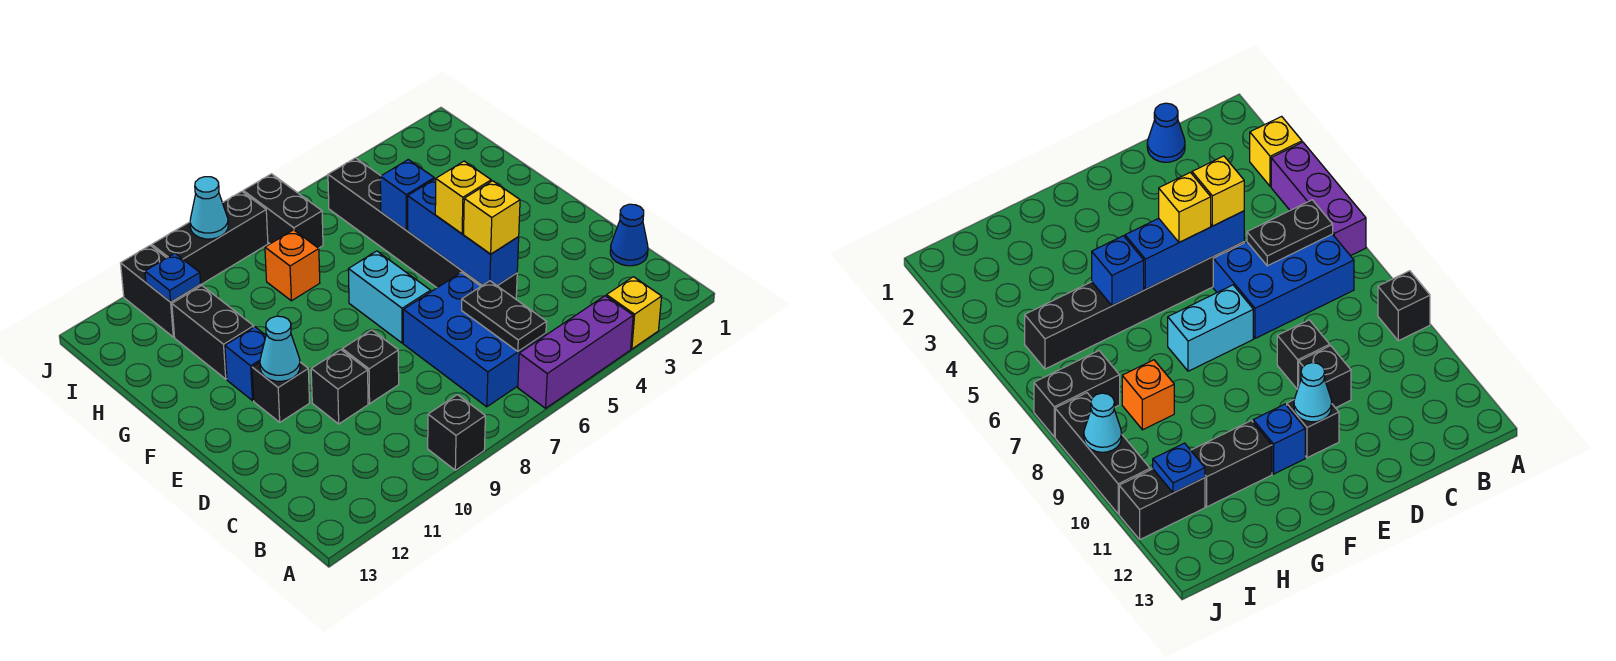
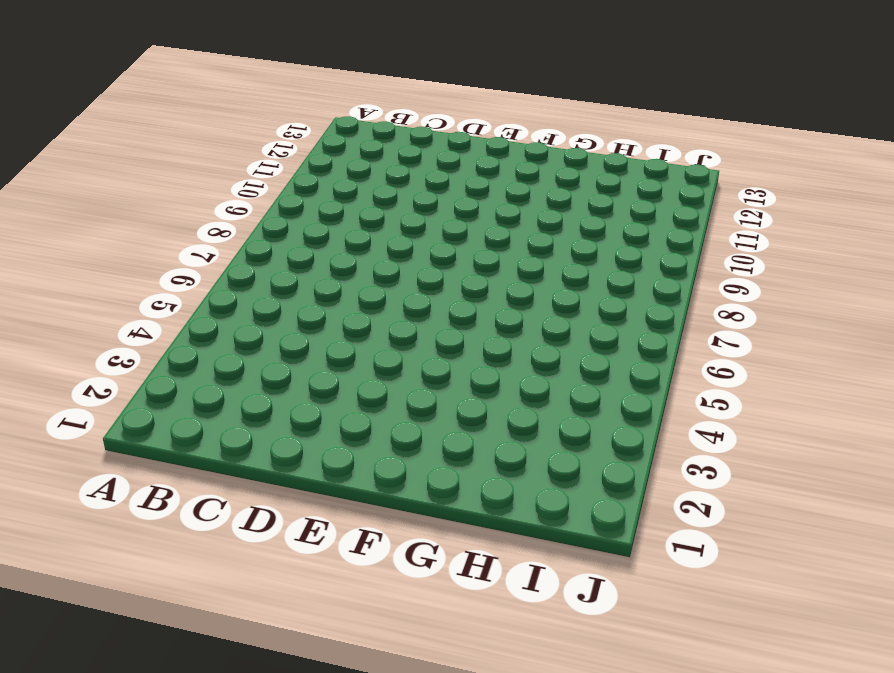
none -> yellow 1x1 brick [606,277,662,349]
none -> purple 1x3 brick [518,296,633,408]
none -> black 1x1 brick [428,395,485,470]

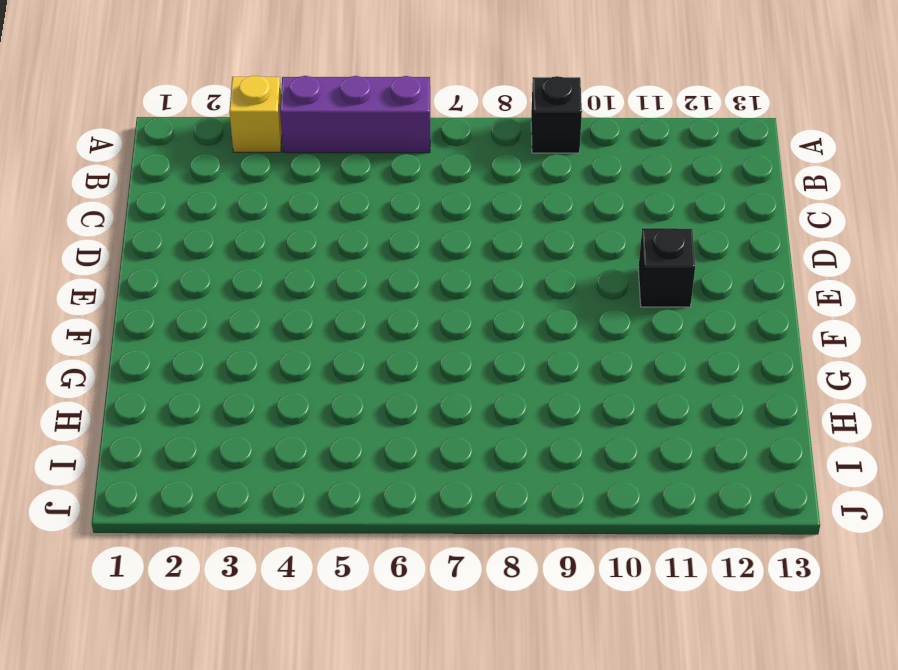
none -> blue 2x3 brick [403,272,546,407]
none -> blue 1x1 cone [610,204,648,266]
none -> black 1x6 brick [328,158,517,299]

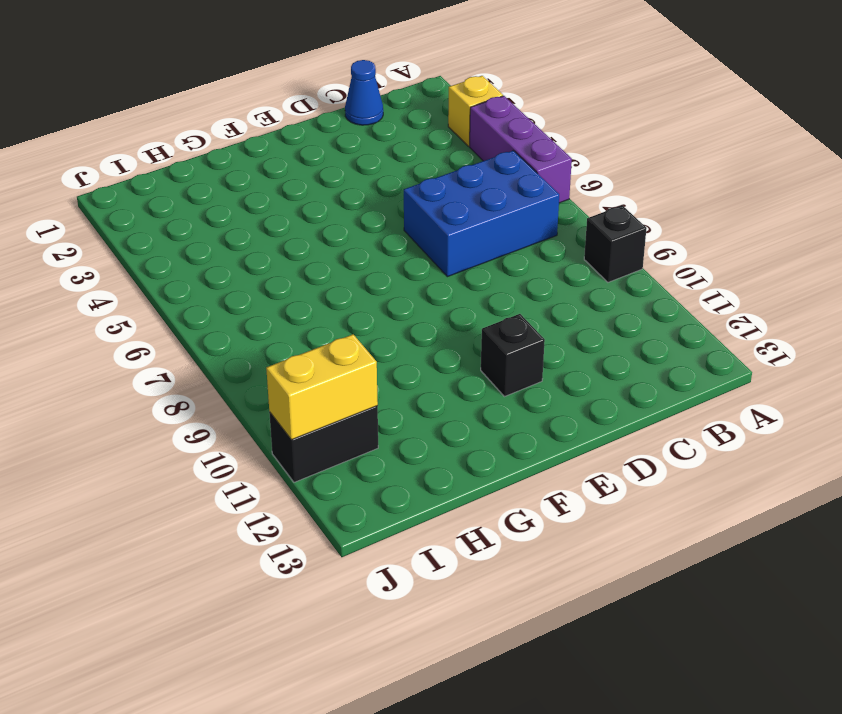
yellow 1x2 brick [266,334,378,440] -> blue 1x1 plate [145,253,201,302]
none -> black 1x6 brick [328,158,517,299]
none -> black 1x1 brick [342,330,399,404]
none -> black 1x1 brick [311,350,368,424]

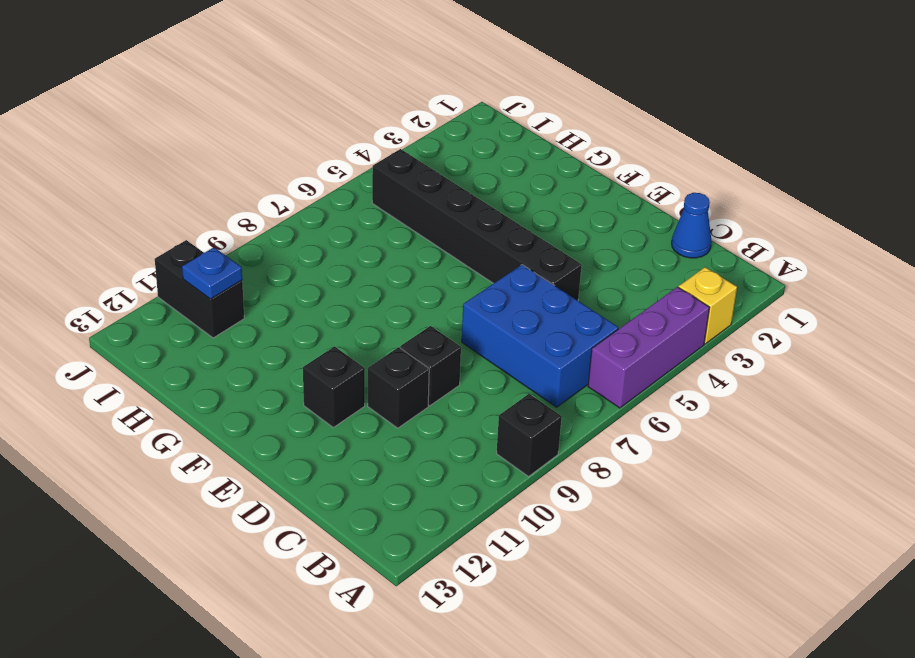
none -> cyan 1x2 brick [348,251,431,343]
none -> blue 1x1 brick [225,327,266,401]
none -> black 1x2 brick [172,286,254,379]

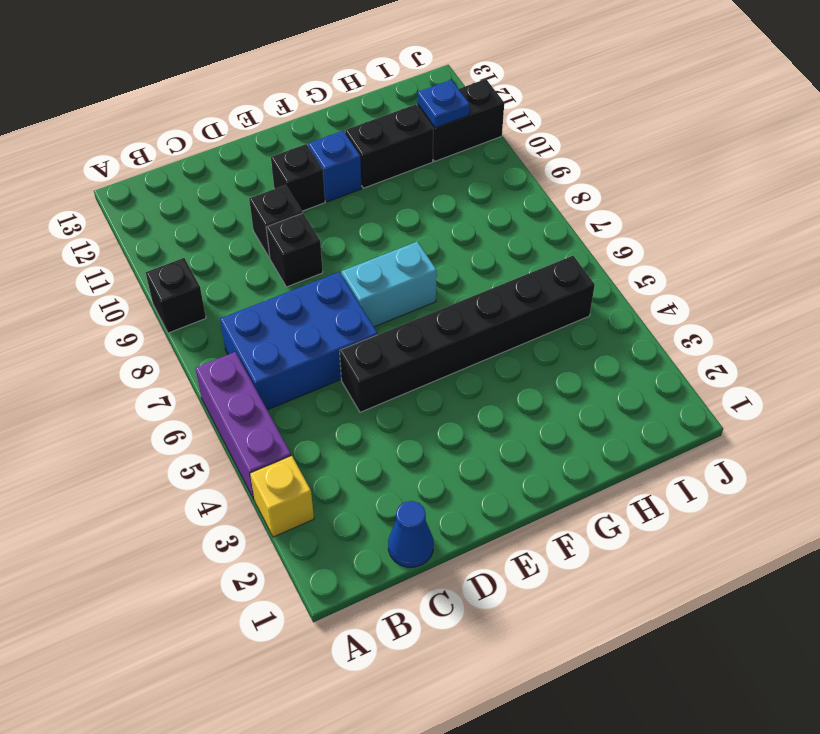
none -> orange 1x1 brick [265,230,320,301]
none -> black 1x2 brick [243,174,323,248]
none -> black 1x3 brick [152,191,268,284]

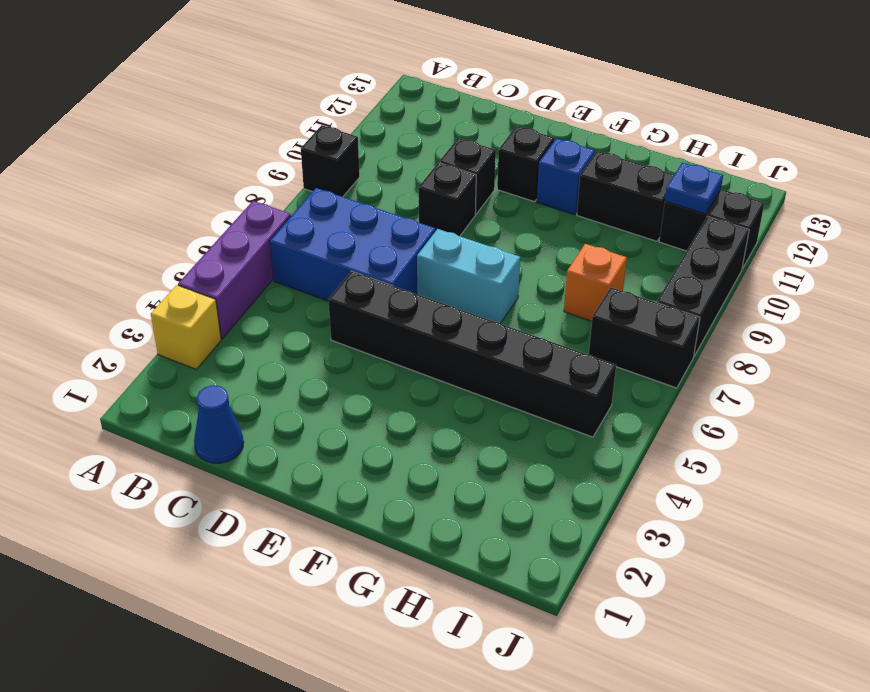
none -> black 1x2 plate [462,281,546,351]
none -> blue 1x3 brick [408,179,519,285]
none -> cyan 1x1 cone [260,316,300,381]

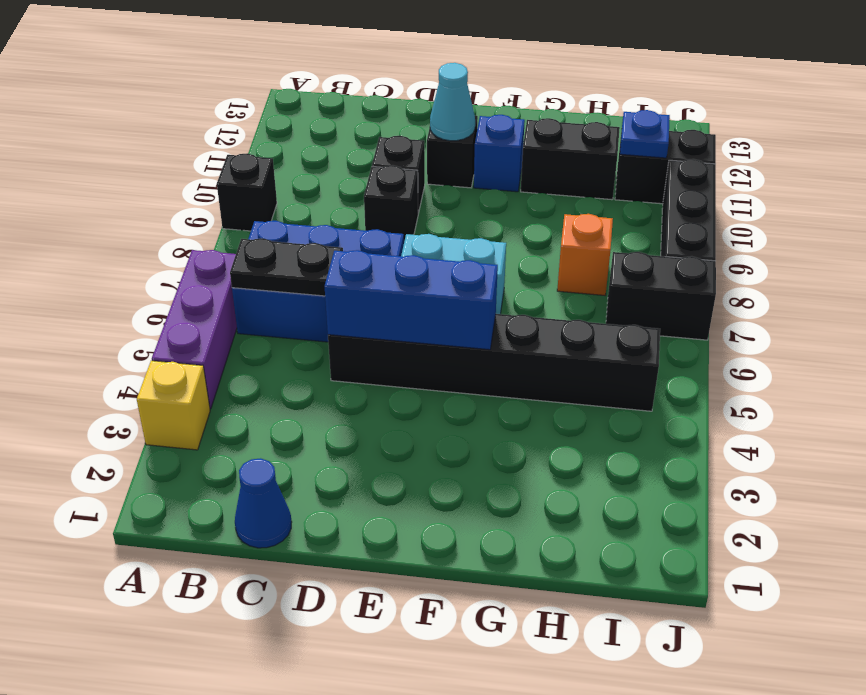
none -> blue 1x1 brick [380,160,434,230]
none -> cyan 1x1 cone [190,177,228,239]
none -> yellow 1x1 brick [464,181,520,254]

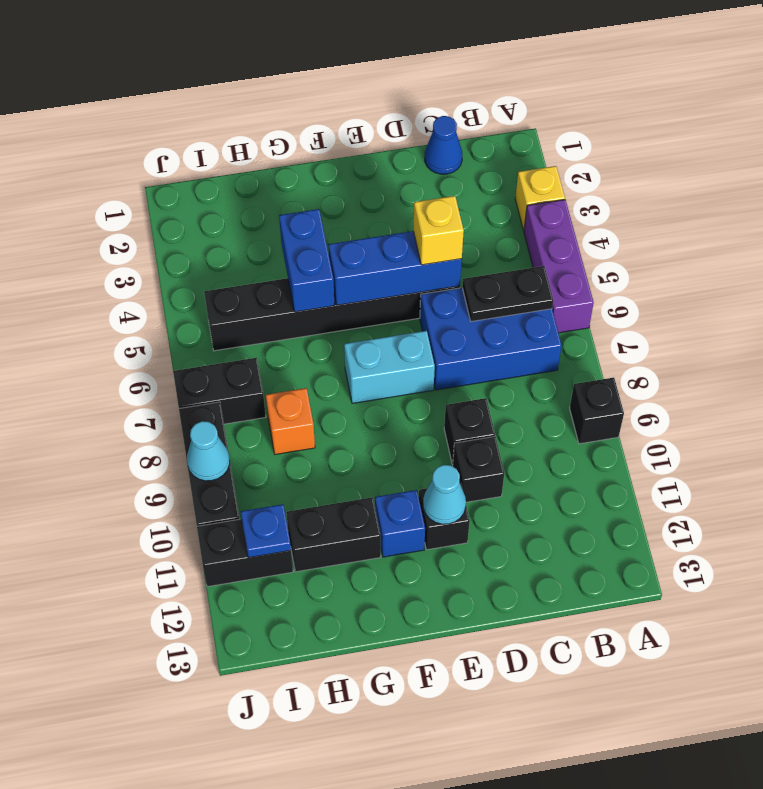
blue 1x2 brick [279,209,334,312] -> blue 1x1 brick [380,160,434,230]
none -> yellow 1x1 brick [435,161,491,234]

